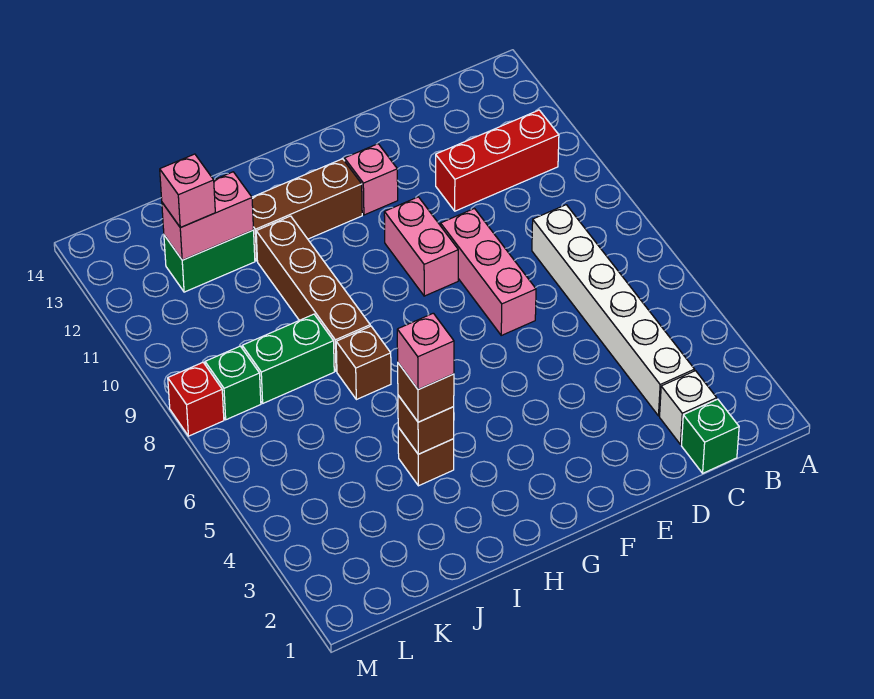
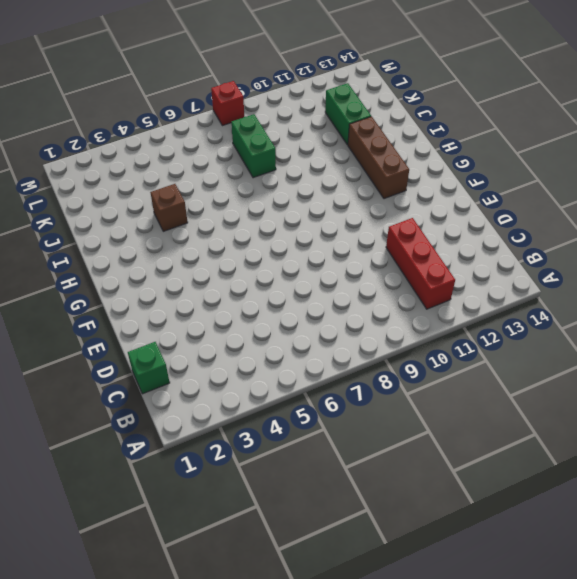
none -> white 1x1 brick [660,371,717,445]
none -> white 1x6 brick [532,205,695,416]
none -> pink 1x3 brick [441,209,536,335]

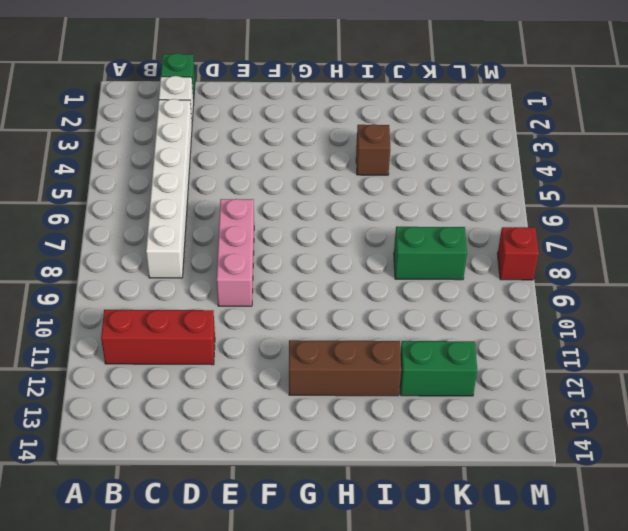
none -> pink 1x2 brick [384,197,458,296]
none -> pink 1x1 brick [344,144,398,215]
none -> brown 1x1 brick [336,326,391,400]

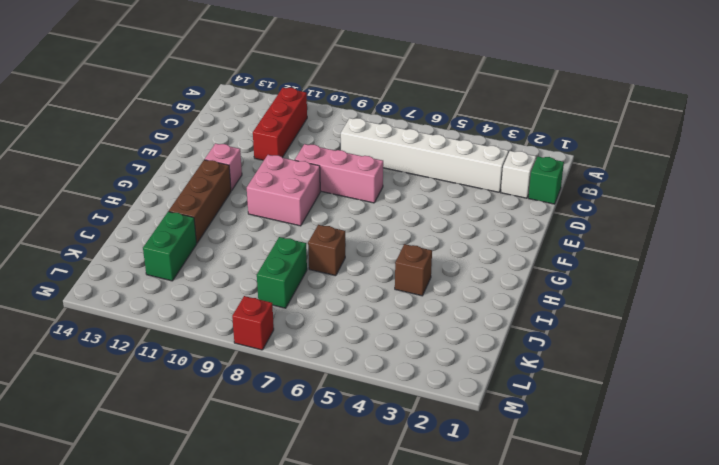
pink 2x2 brick [247,155,320,226] -> pink 1x2 brick [384,197,458,296]
none -> brown 1x4 brick [256,216,370,371]
none -> green 1x1 brick [205,346,261,420]
none -> brown 1x1 brick [398,395,454,454]

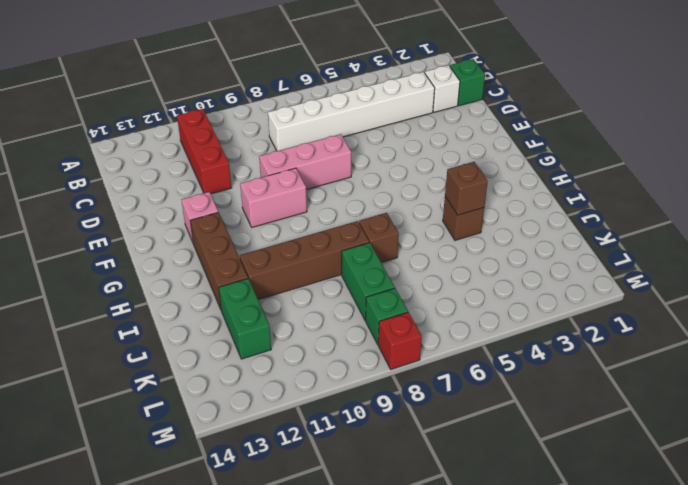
none -> pink 1x2 brick [162,172,253,260]
none -> brown 1x1 brick [398,363,454,422]
none -> pink 1x1 brick [160,154,215,228]

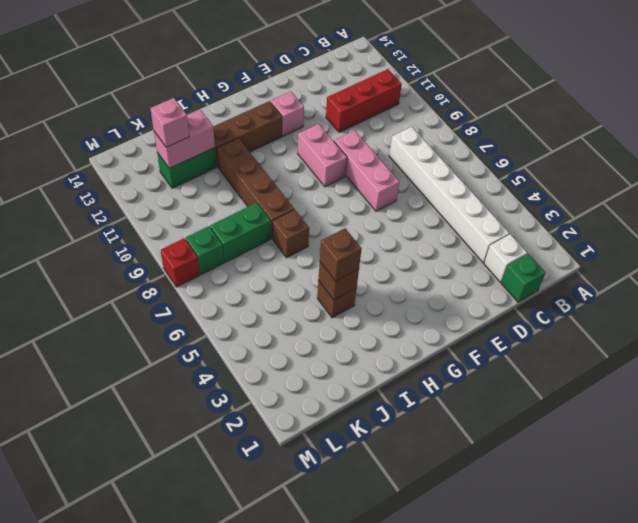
none -> pink 1x1 brick [397,313,454,390]

